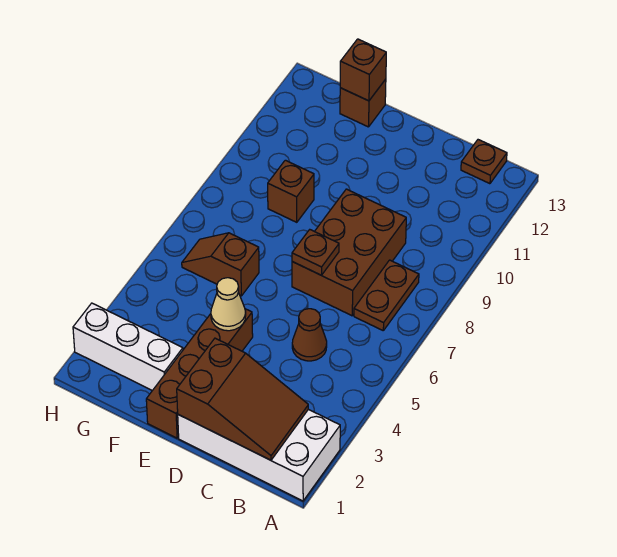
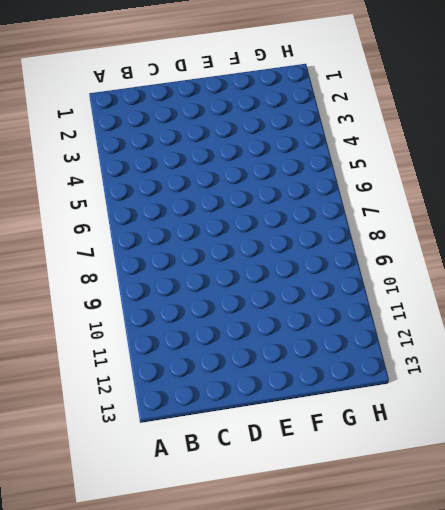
none -> white 2x4 brick [178,409,340,501]
none -> brown 1x2 plate [354,260,419,330]
none -> brown 1x1 plate [461,140,507,184]

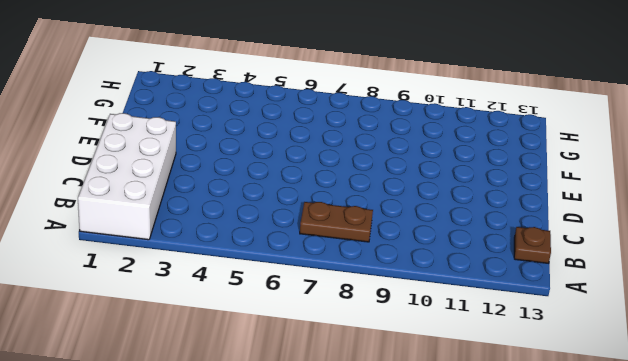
none -> brown 1x1 cone [292,309,327,361]
none -> brown 2x3 brick [292,189,406,316]
none -> brown 1x4 brick [146,309,253,438]

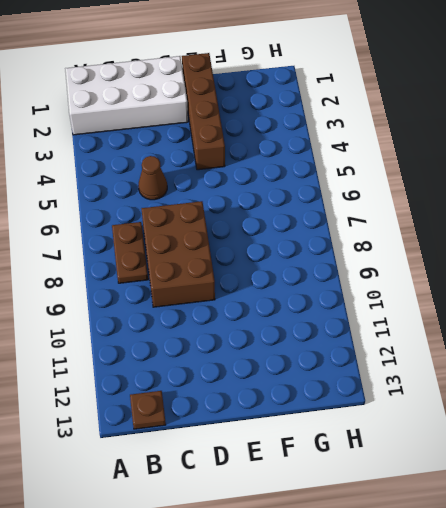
none -> white 1x3 brick [73,303,183,391]
none -> brown 1x2 slope [182,233,259,296]
none -> brown 1x1 brick [268,160,314,222]

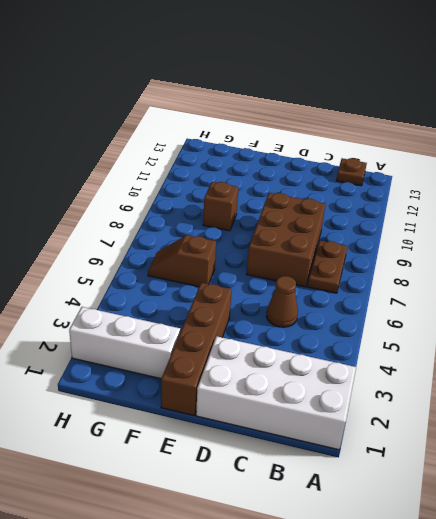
none -> brown 1x1 brick [340,79,386,127]
none -> brown 2x3 slope [177,338,308,460]
none -> brown 1x1 plate [292,230,339,275]

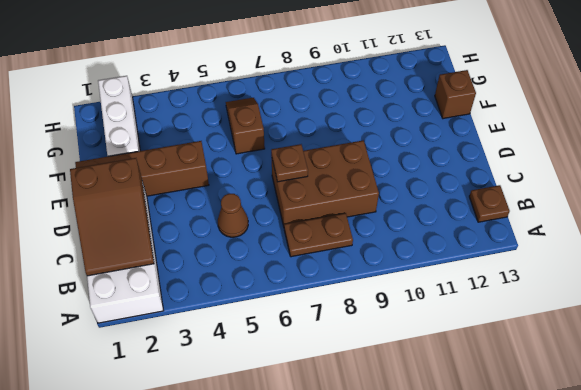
none -> brown 1x1 brick [268,160,314,222]
none -> tan 1x1 cone [211,278,246,331]
none -> brown 1x1 brick [340,39,386,101]

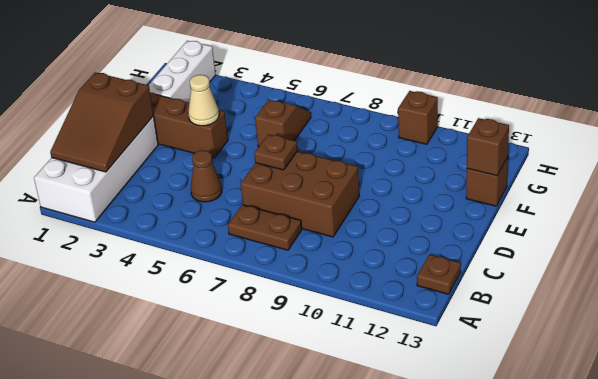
brown 1x1 brick [398,91,438,144] -> brown 1x1 brick moved to [268,160,314,222]

